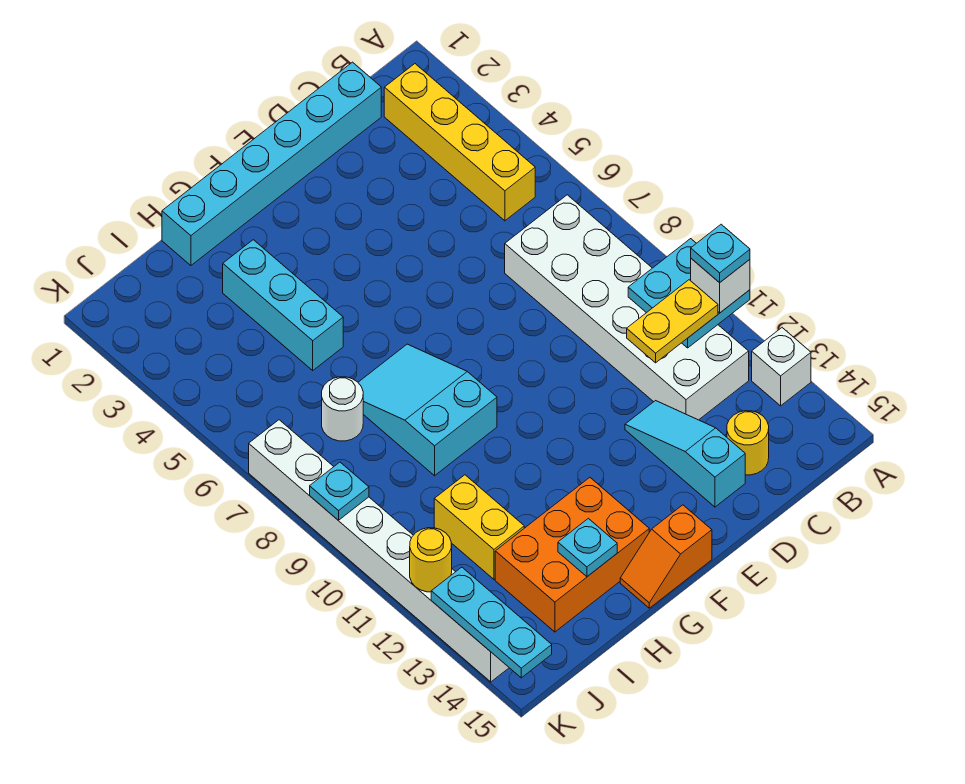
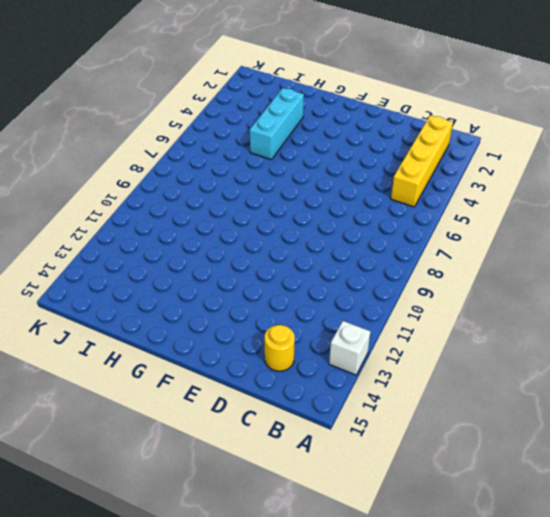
none -> white 2x6 brick [505,195,749,420]
none -> cyan 1x6 brick [162,62,381,265]
none -> cyan 1x3 slope [625,401,745,507]

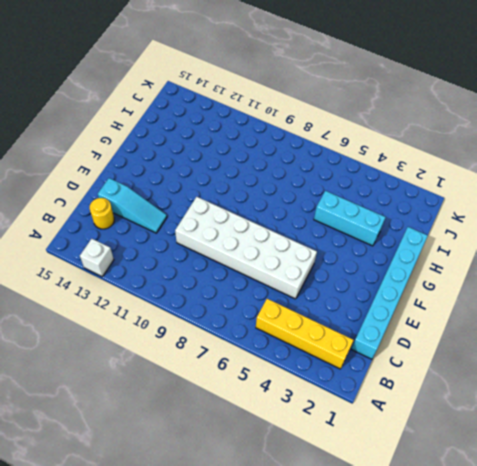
white 2x6 brick [175,197,317,299] -> white 2x6 brick moved to [505,195,749,420]
none -> orange 1x2 slope [620,505,712,608]
none -> cyan 2x3 slope [358,344,497,476]
none -> orange 2x3 brick [495,478,649,632]

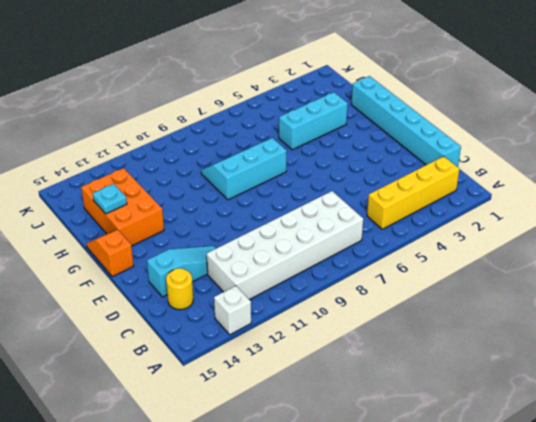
cyan 2x3 slope [201,138,287,200] -> cyan 2x3 slope turned to [358,344,497,476]
none -> white 1x1 round brick [322,377,363,441]
none -> yellow 1x2 brick [434,475,524,579]
none -> white 1x8 brick [249,420,509,682]

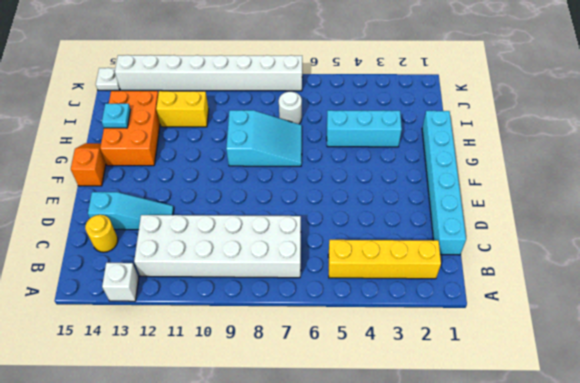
white 1x1 plate [96,68,120,90] -> none
none -> cyan 2x2 plate [628,239,750,348]
none -> cyan 1x1 plate [310,462,369,521]
none -> yellow 1x1 round brick [410,528,452,592]

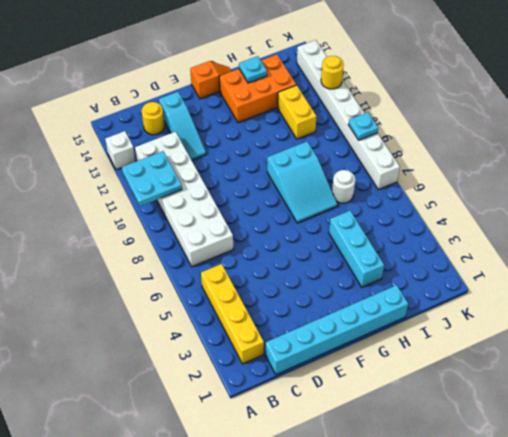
none -> cyan 1x3 plate [431,567,552,678]
none -> white 1x1 brick [691,259,750,313]
none -> yellow 1x2 plate [627,280,718,363]

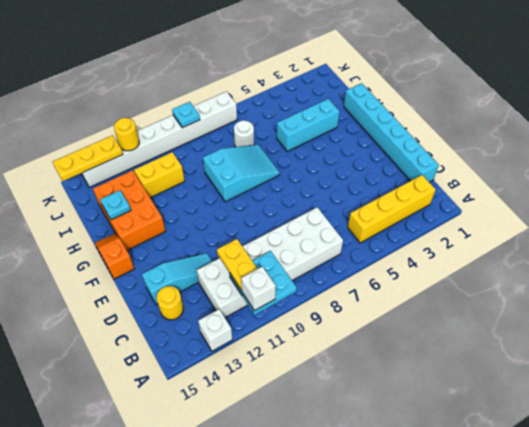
yellow 1x3 plate [53,135,123,181] -> cyan 1x3 plate [431,567,552,678]
none -> cyan 1x1 plate [691,224,750,283]

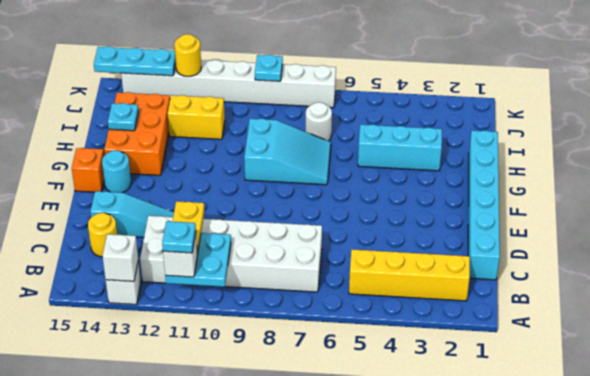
white 1x1 brick [102,234,138,281] -> none
cyan 1x1 round brick [102,150,131,193] -> none

